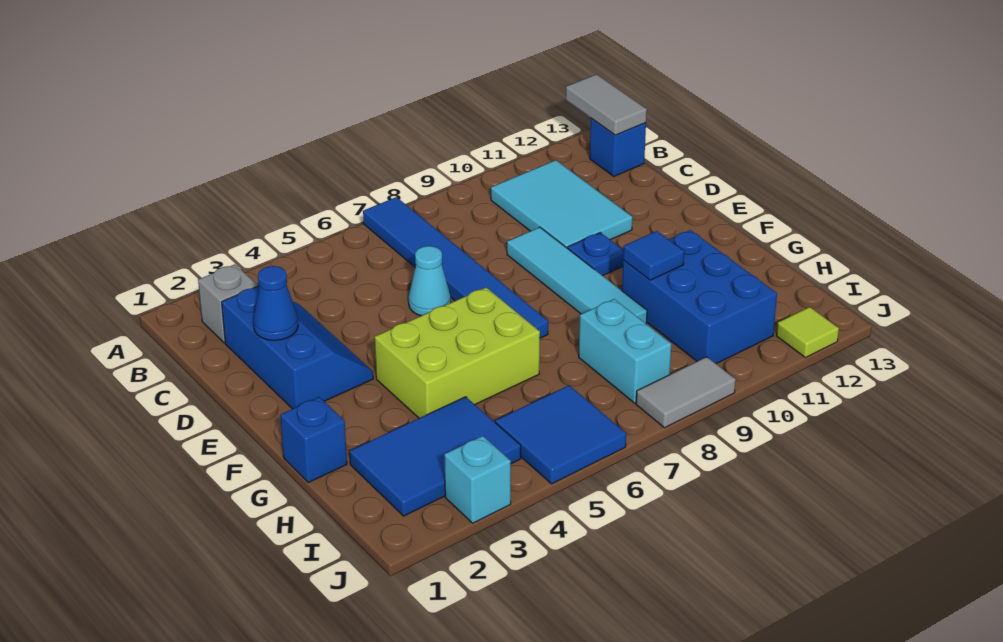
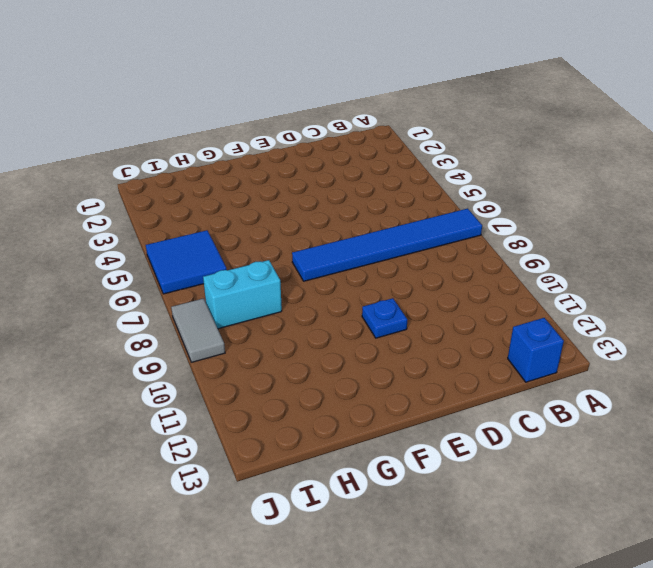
none -> grey 1x1 brick [198,264,258,343]
none -> cyan 2x3 tile [491,160,632,248]
none -> blue 2x3 slope [222,286,373,409]

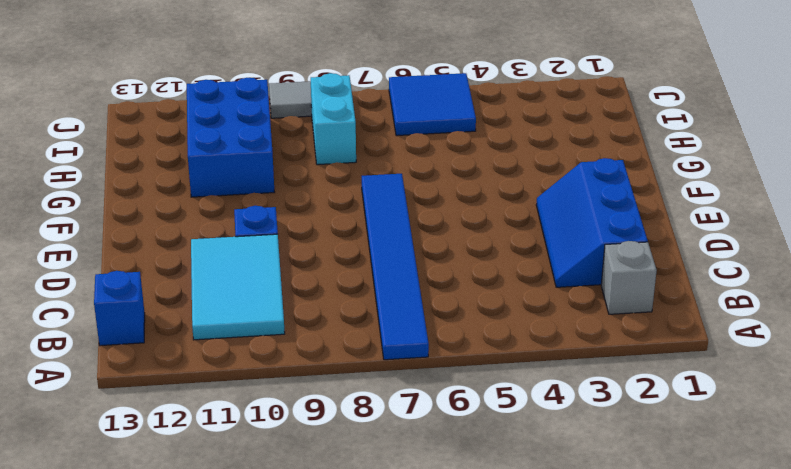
none -> cyan 1x1 cone [408,246,451,316]
none -> cyan 1x4 tile [507,227,647,323]
none -> lime 2x3 brick [375,287,540,418]

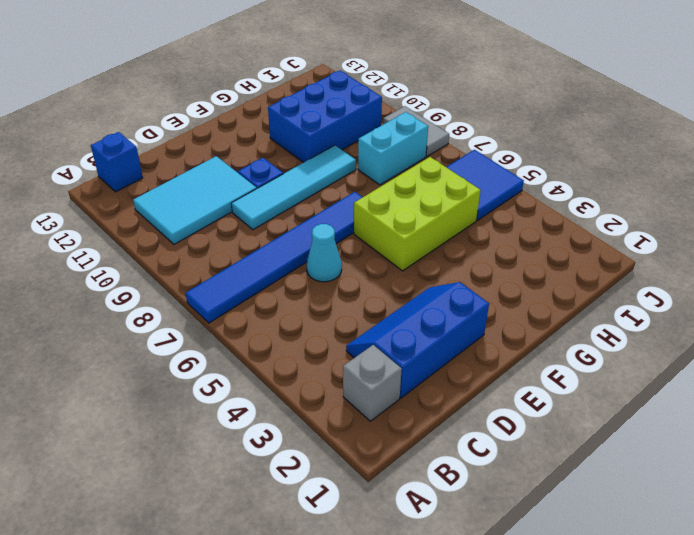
lime 2x3 brick [354,157,481,271] -> lime 2x3 brick turned to [375,287,540,418]
none -> blue 1x1 brick [280,397,347,482]
none -> blue 2x3 tile [350,397,521,516]
none -> cyan 1x1 brick [444,436,511,523]

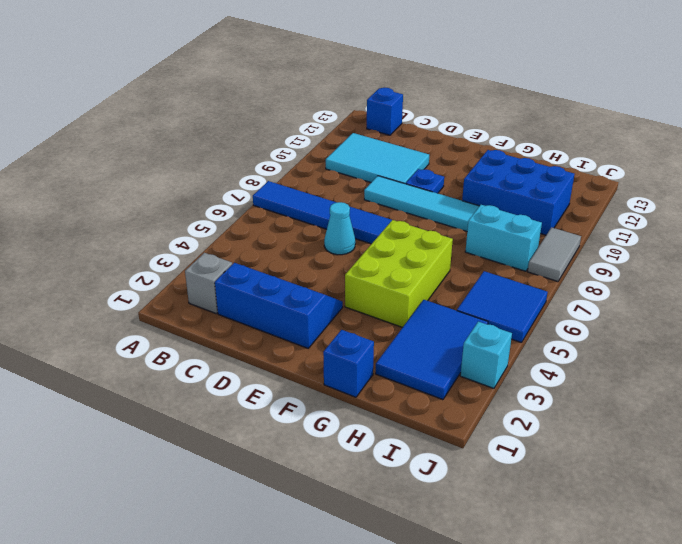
none -> lime 1x1 tile [776,307,839,358]
none -> grey 1x2 tile [566,74,647,135]
none -> blue 1x1 cone [253,266,298,340]

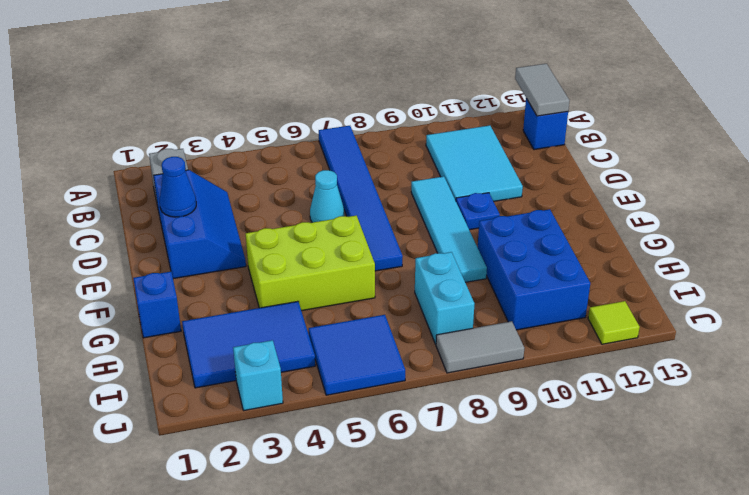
none -> blue 1x1 tile [623,231,684,280]

